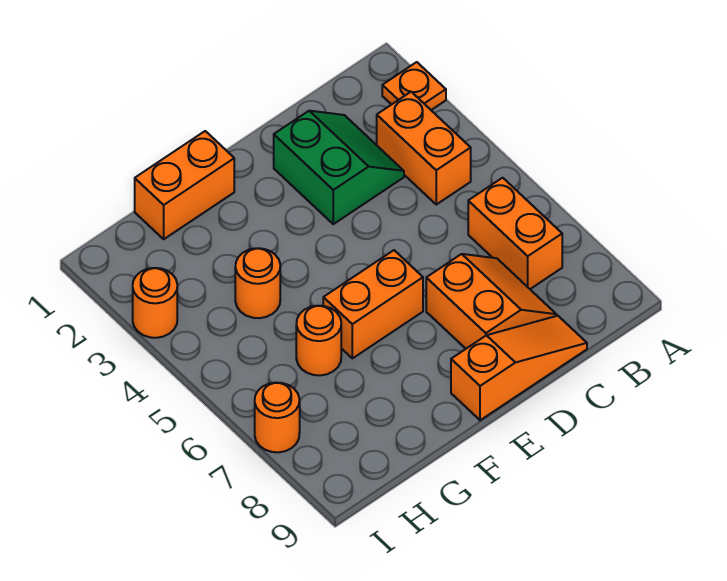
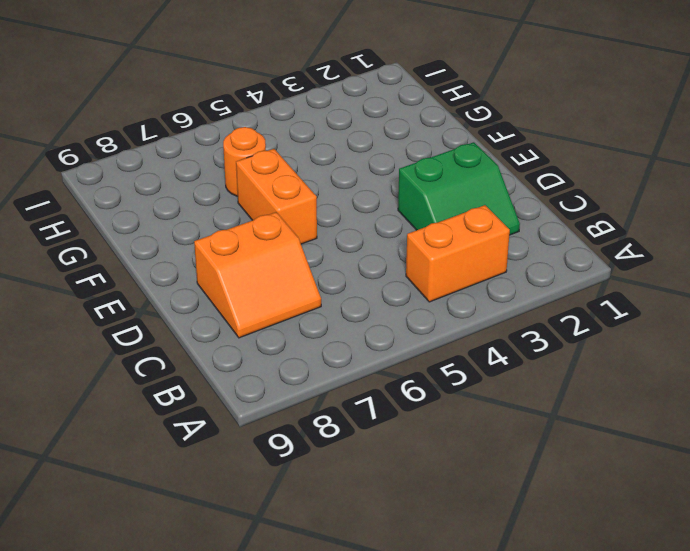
none -> orange 1x1 plate [382,62,446,110]
none -> orange 1x2 brick [468,178,562,289]
none -> orange 1x3 slope [451,316,587,420]

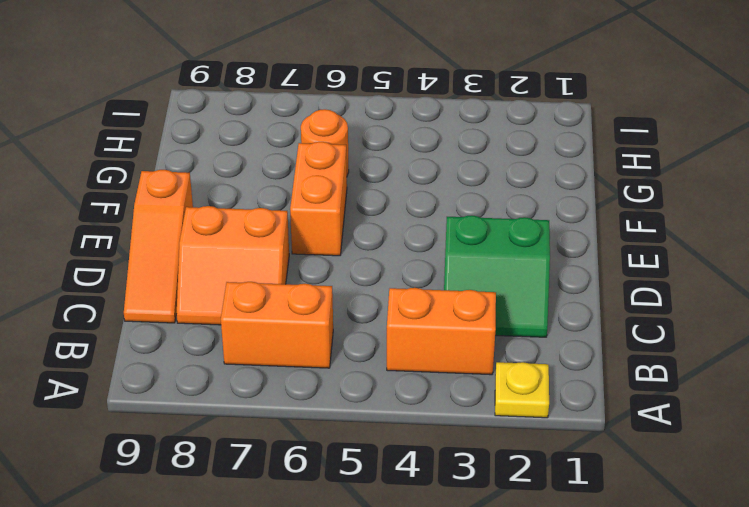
yellow 1x1 plate [495,362,549,418] -> orange 1x1 plate [382,62,446,110]
none -> orange 1x2 brick [135,131,234,239]
none -> orange 1x1 round brick [235,248,280,318]
none -> orange 1x1 round brick [133,268,177,338]

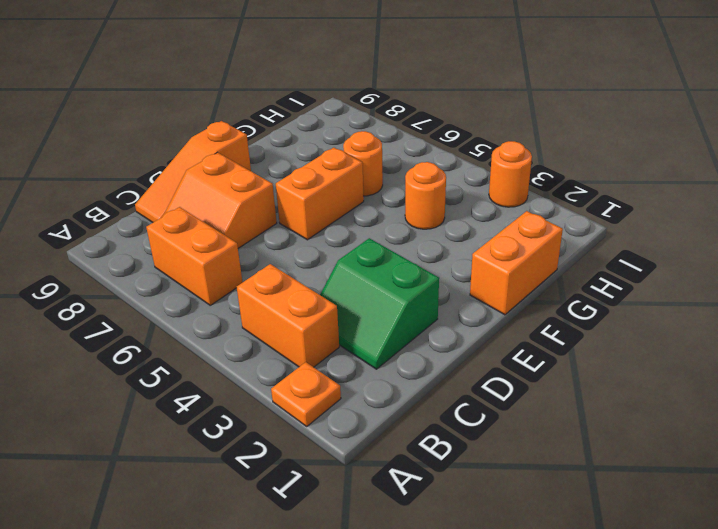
none -> orange 1x1 round brick [255,383,300,452]

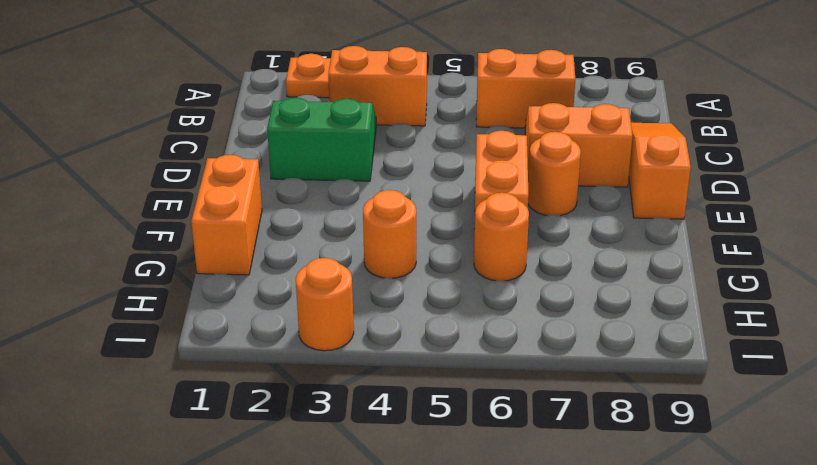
orange 1x1 round brick [528,132,581,216] -> orange 1x1 round brick moved to [255,383,300,452]

